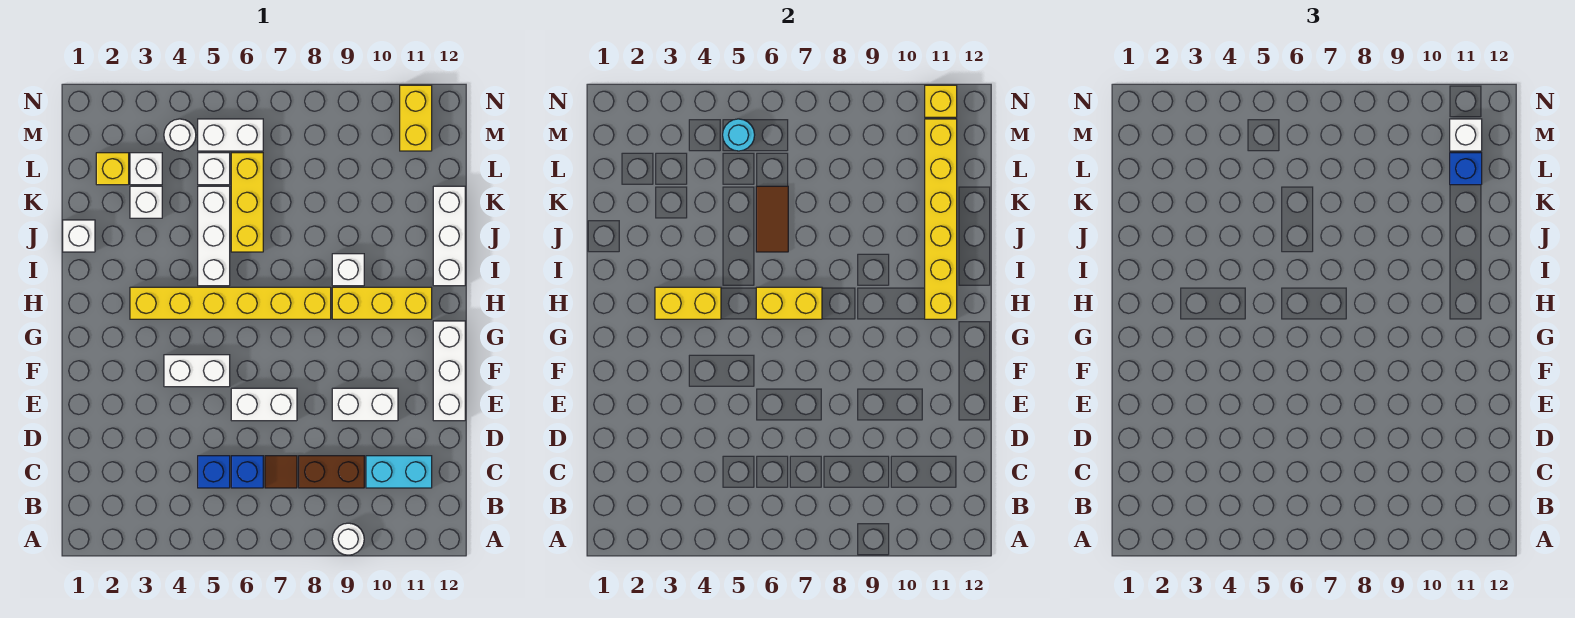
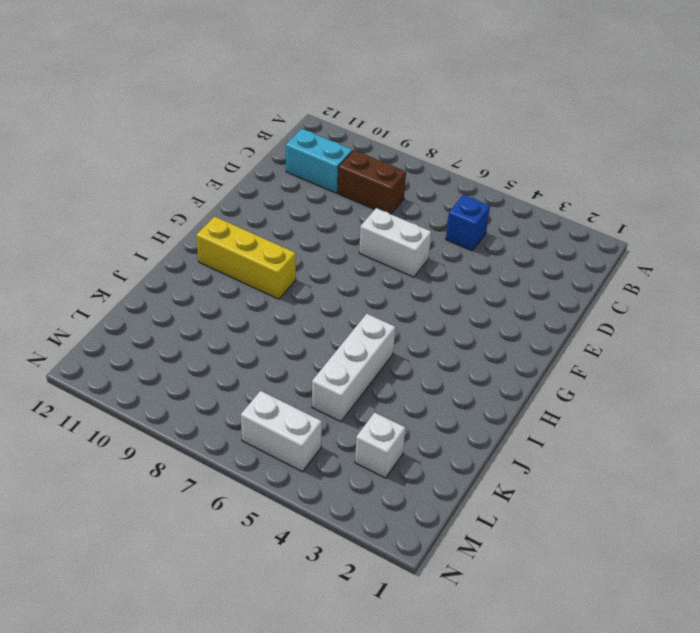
none -> white 1x1 round brick [332,523,364,555]
none -> blue 1x1 brick [231,456,263,488]
none -> brown 1x1 tile [265,456,297,488]
none -> white 1x2 brick [332,388,398,421]

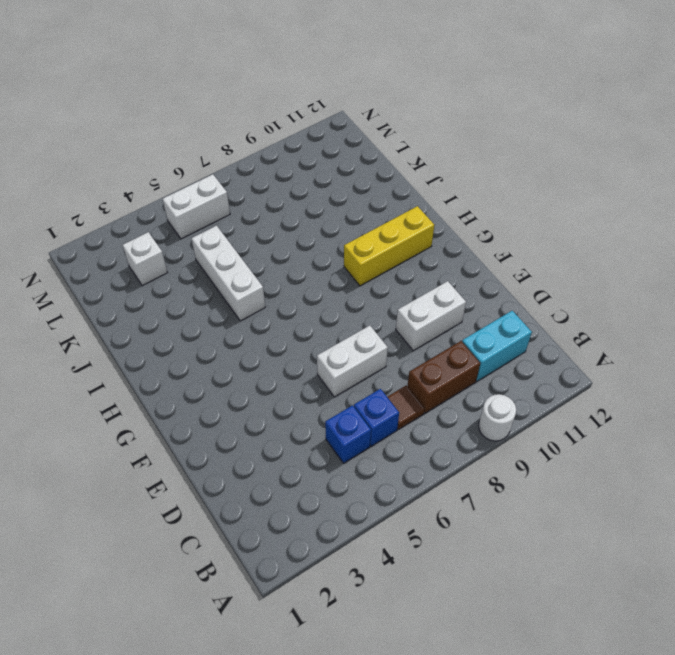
none -> white 1x3 brick [433,321,465,421]
none -> white 1x2 brick [164,355,230,387]
none -> yellow 1x6 brick [130,287,331,319]
none -> white 1x1 brick [332,254,364,286]

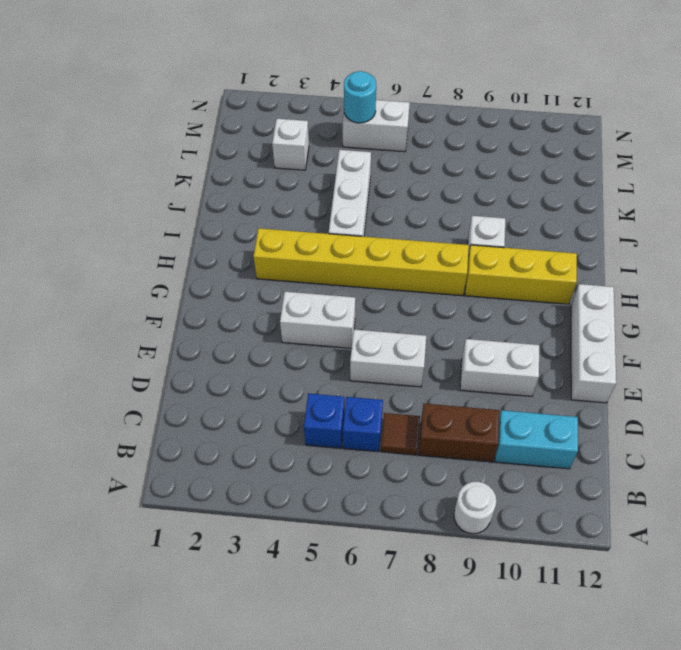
none -> white 1x3 brick [433,186,465,286]
none -> white 1x1 brick [63,220,95,252]
none -> yellow 1x3 brick [231,153,263,252]
none -> white 1x1 brick [130,186,162,218]

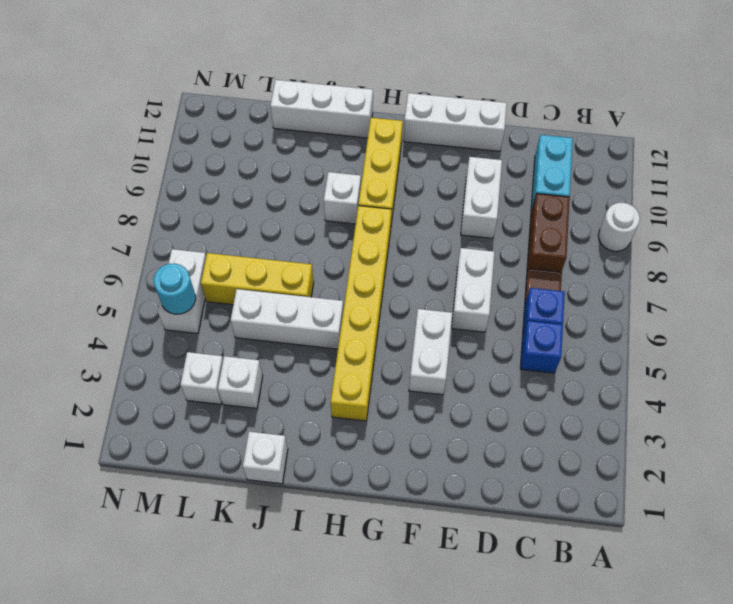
none -> yellow 1x1 brick [96,153,129,185]
none -> white 1x1 brick [198,153,230,185]
none -> white 1x1 round brick [164,119,196,151]
none -> yellow 1x2 brick [400,85,432,151]

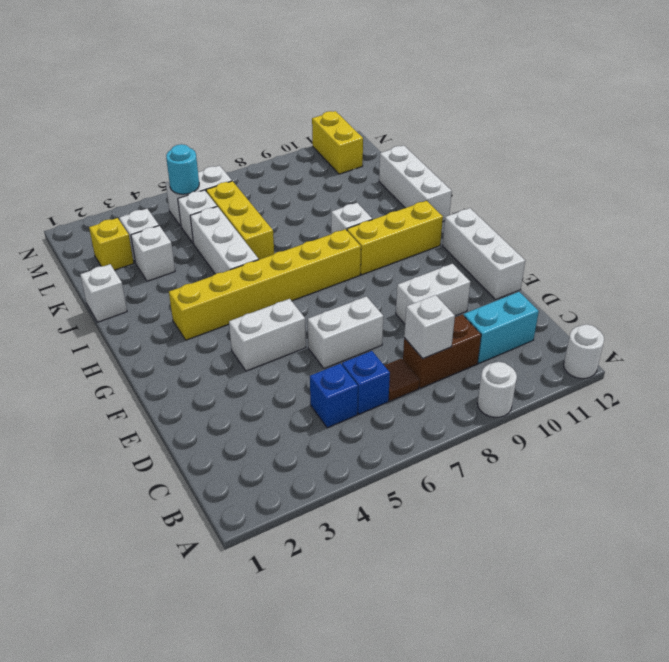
white 1x1 round brick [564,324,604,379] -> white 1x1 round brick moved to [164,119,196,151]
white 1x1 brick [404,295,455,358] -> white 1x1 brick moved to [1450,119,1482,151]
none -> yellow 1x2 brick [655,287,721,319]
none -> yellow 1x2 brick [756,287,822,319]
none -> yellow 1x6 brick [925,119,957,319]
none -> brown 1x2 tile [756,186,788,252]

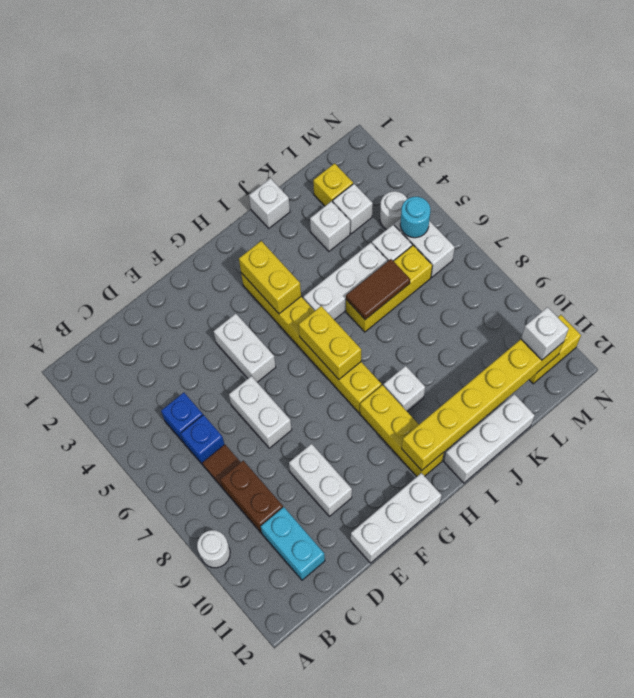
none -> yellow 1x1 brick [925,85,957,117]
none -> blue 1x1 brick [1450,153,1482,185]

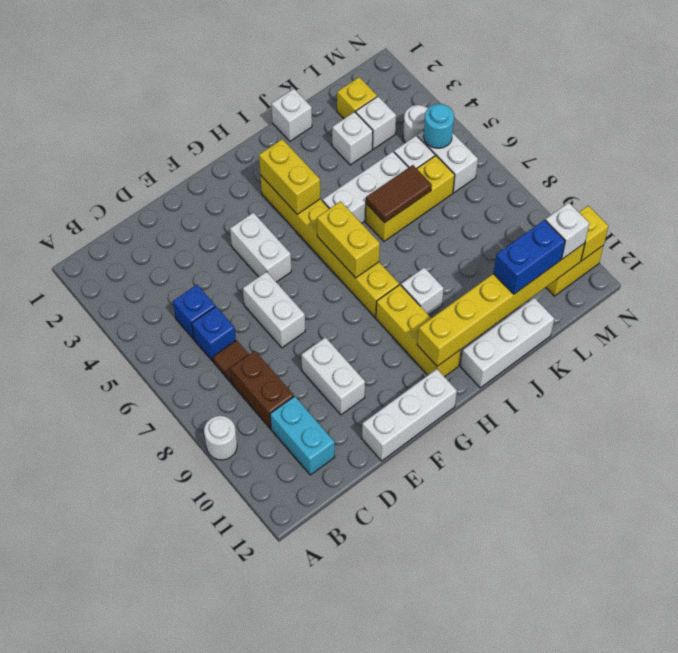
blue 1x2 brick [493,220,565,294] -> blue 1x1 brick [1450,153,1482,185]

